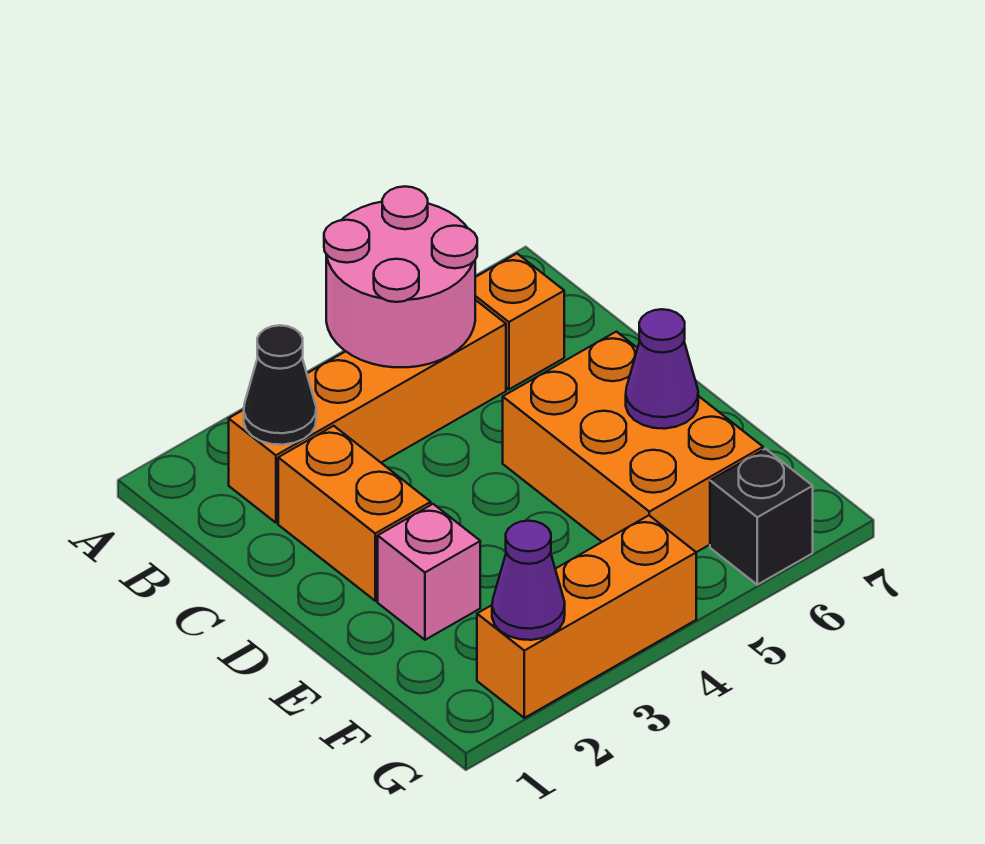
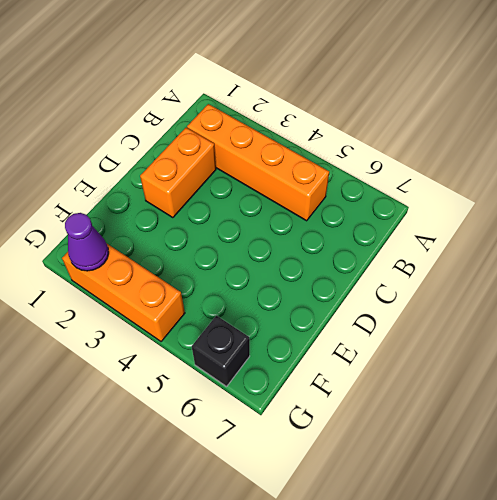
none -> orange 1x1 brick [475,254,564,389]
none -> orange 2x3 brick [503,332,763,552]

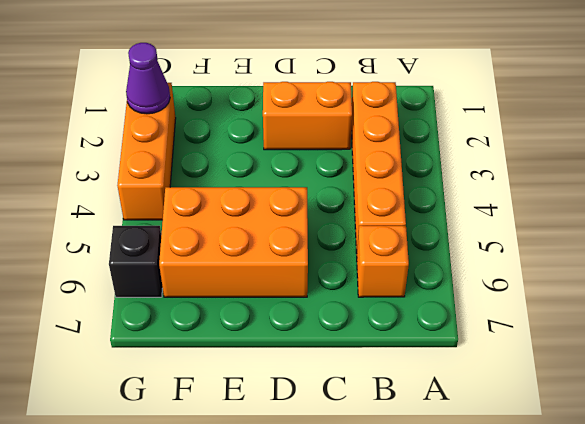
none -> pink 1x1 brick [378,504,480,640]
none -> pink 2x2 round brick [324,186,477,367]

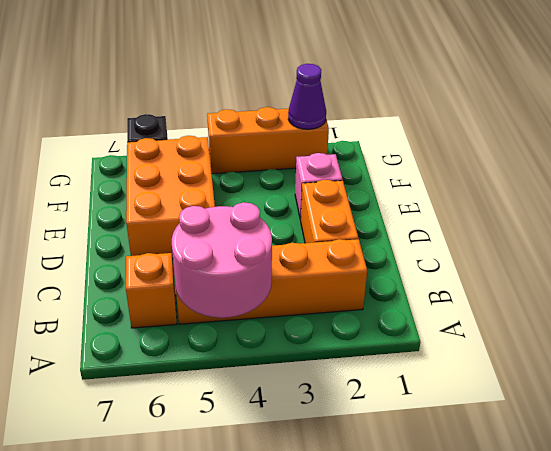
none -> black 1x1 cone [244,325,316,445]
none -> purple 1x1 cone [626,309,698,429]

